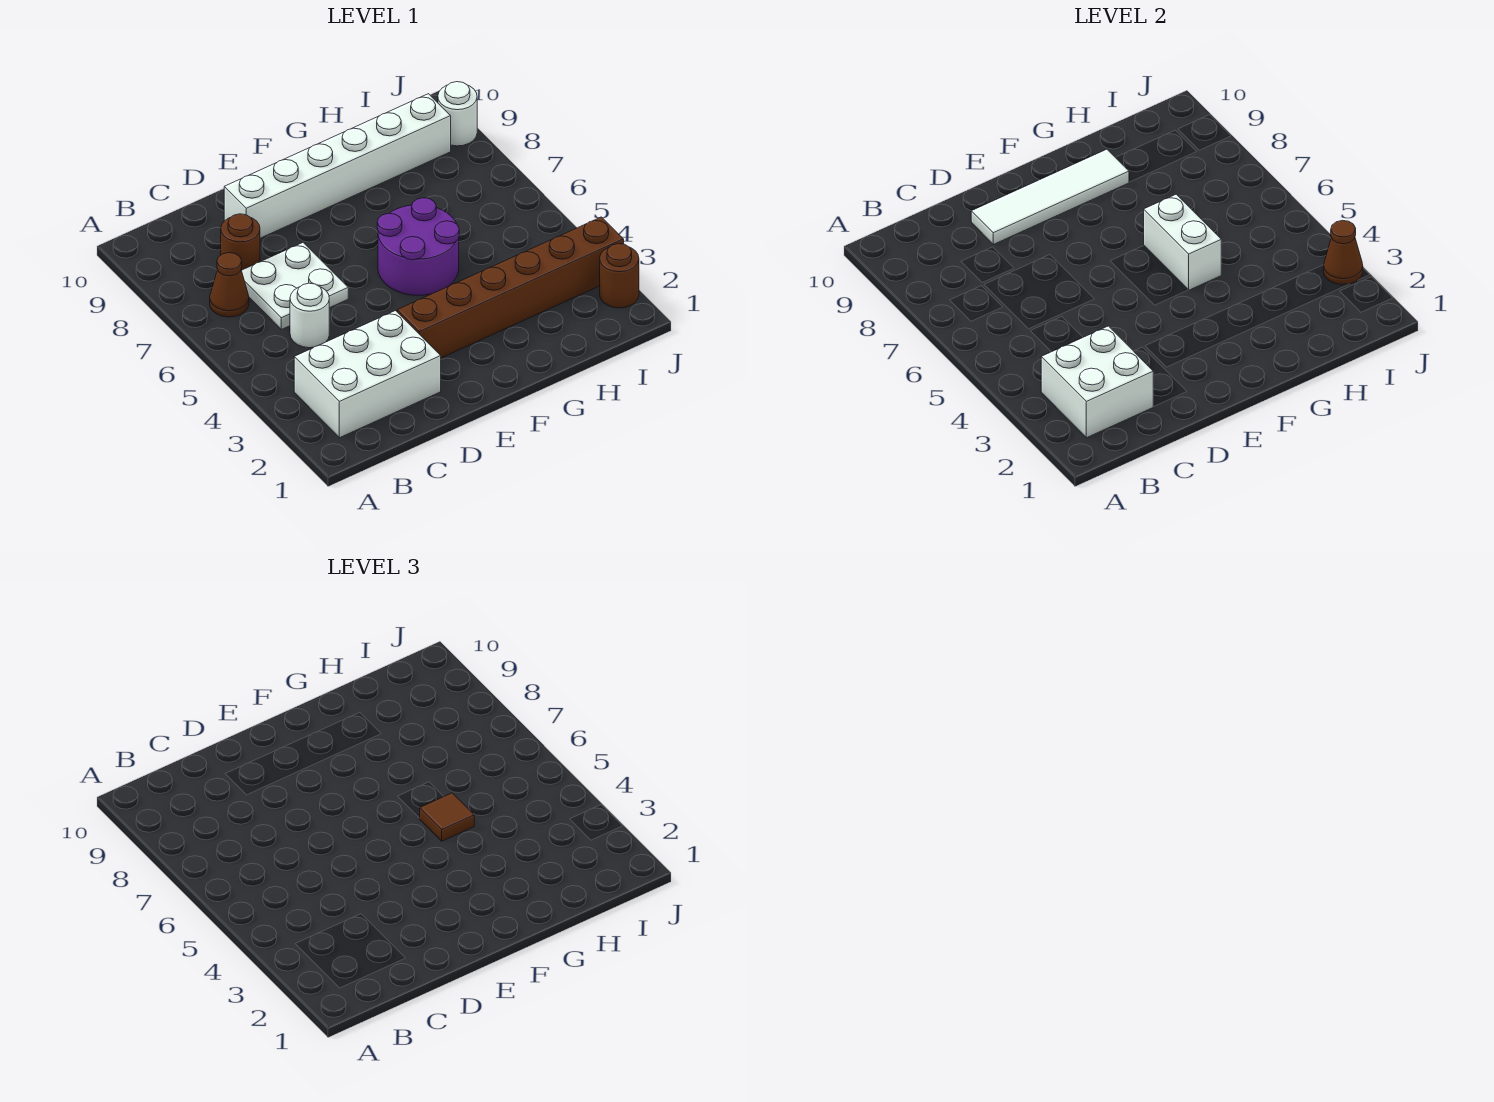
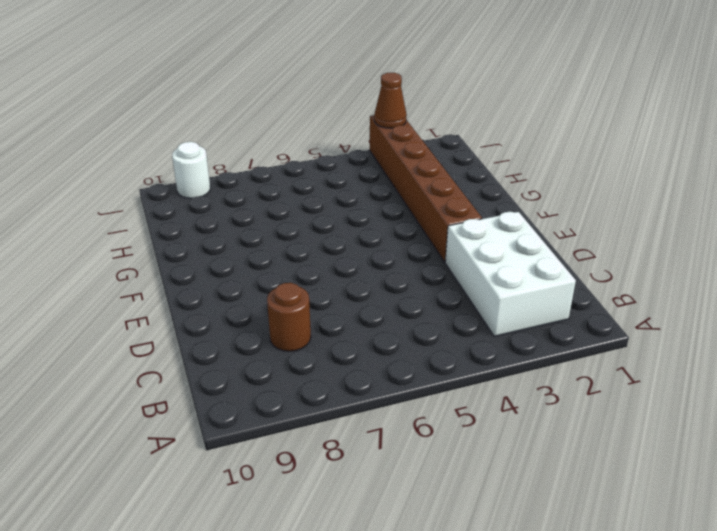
none -> brown 1x1 cone [210,253,249,317]
none -> white 1x1 round brick [290,283,329,348]
none -> white 2x2 plate [241,243,348,329]

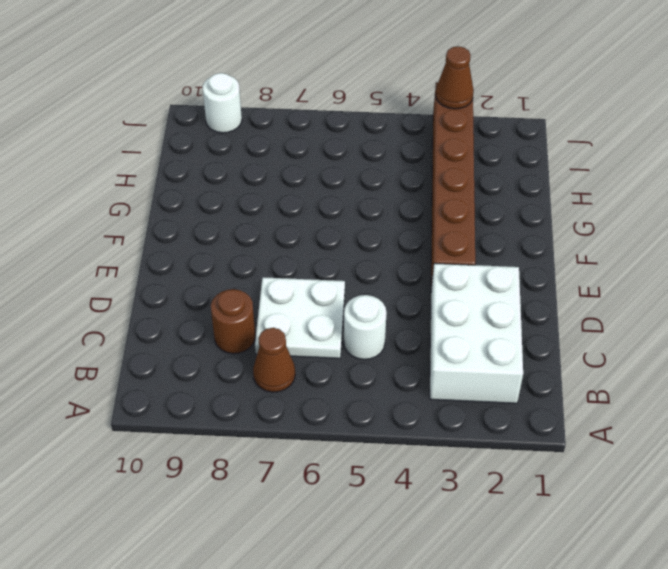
none -> white 1x6 brick [224,94,451,238]
none -> purple 2x2 round brick [377,198,459,295]
none -> brown 1x1 round brick [600,244,639,308]

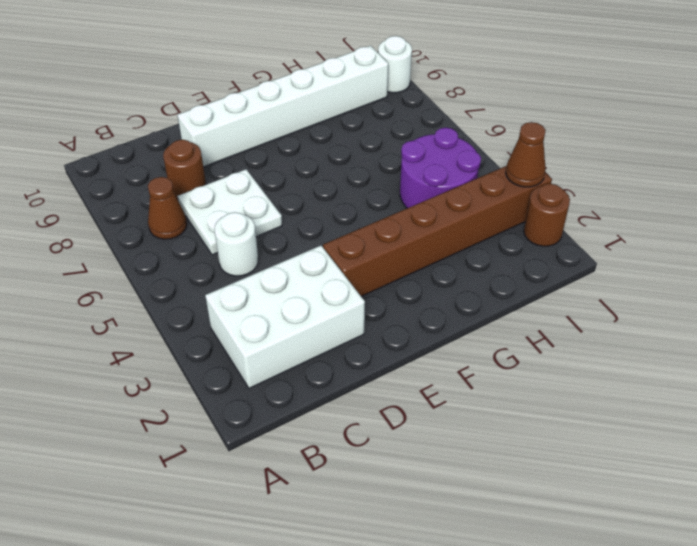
purple 2x2 round brick [400,128,481,208] -> purple 2x2 round brick moved to [377,198,459,295]
none -> white 2x2 brick [1041,326,1153,438]
none -> white 1x4 tile [971,149,1129,244]
none -> white 1x2 brick [1144,194,1221,290]

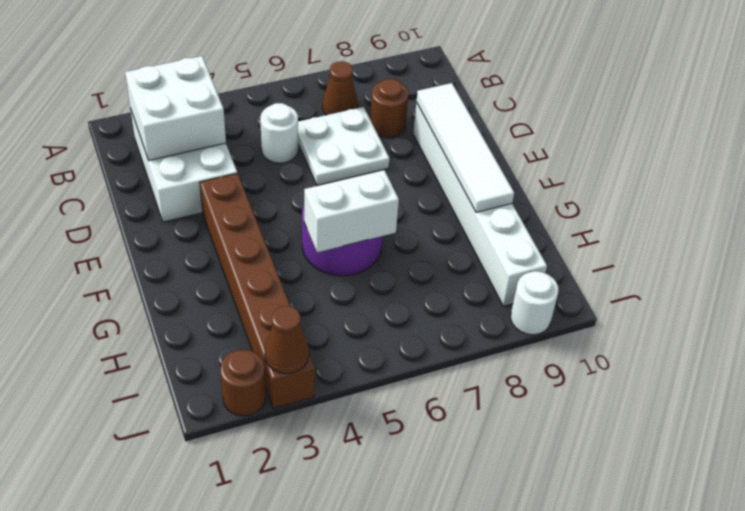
none -> brown 1x1 tile [420,793,474,841]

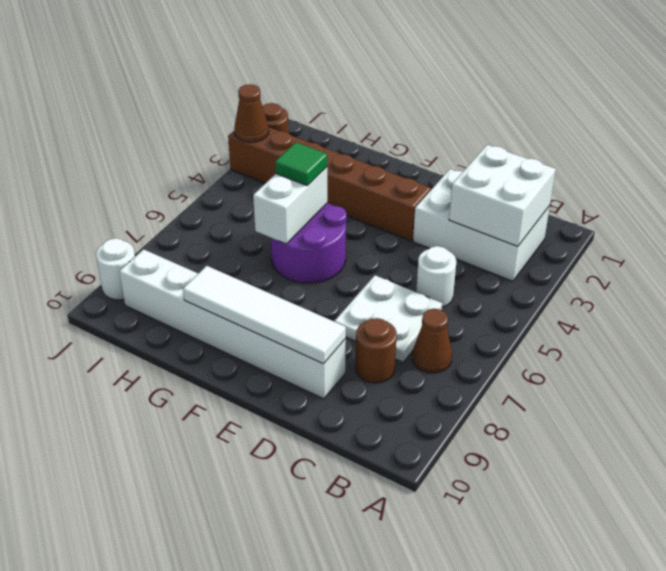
green 1x1 tile [275,142,327,186] -> brown 1x1 tile [420,793,474,841]

